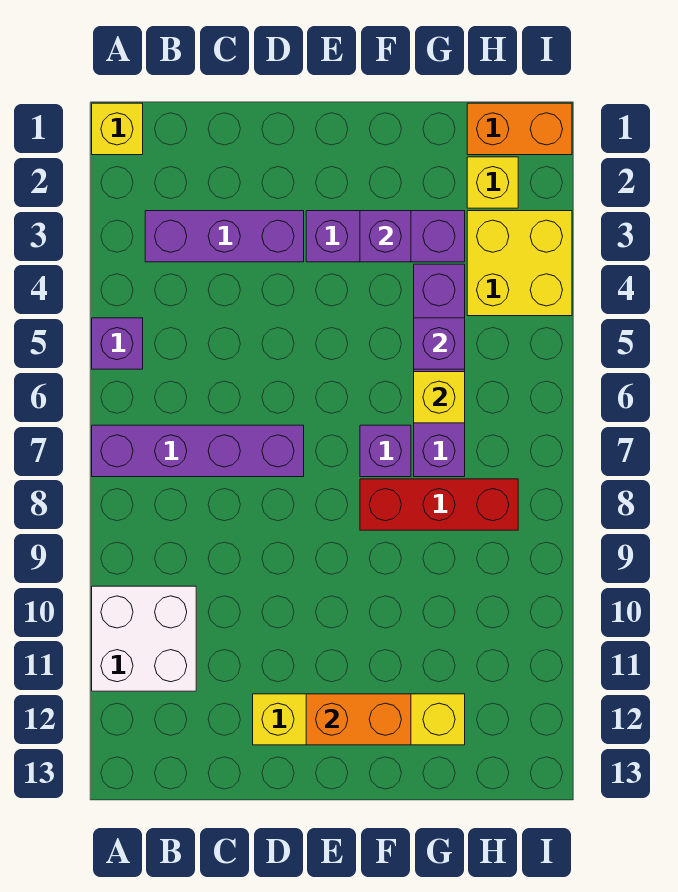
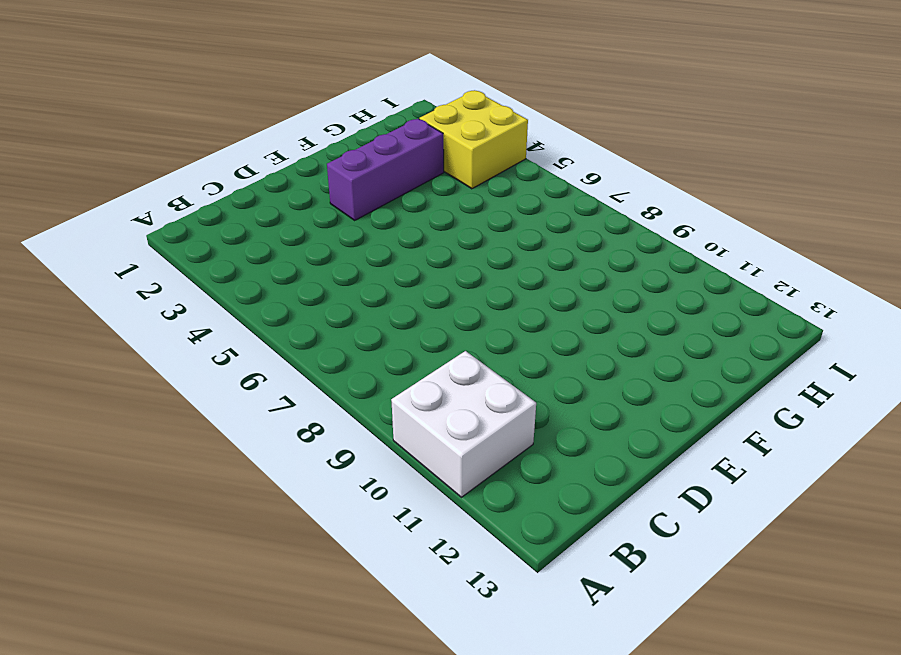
none -> yellow 1x1 brick [92,103,143,155]
none -> purple 1x1 brick [92,318,143,369]
none -> purple 1x4 brick [92,425,304,477]

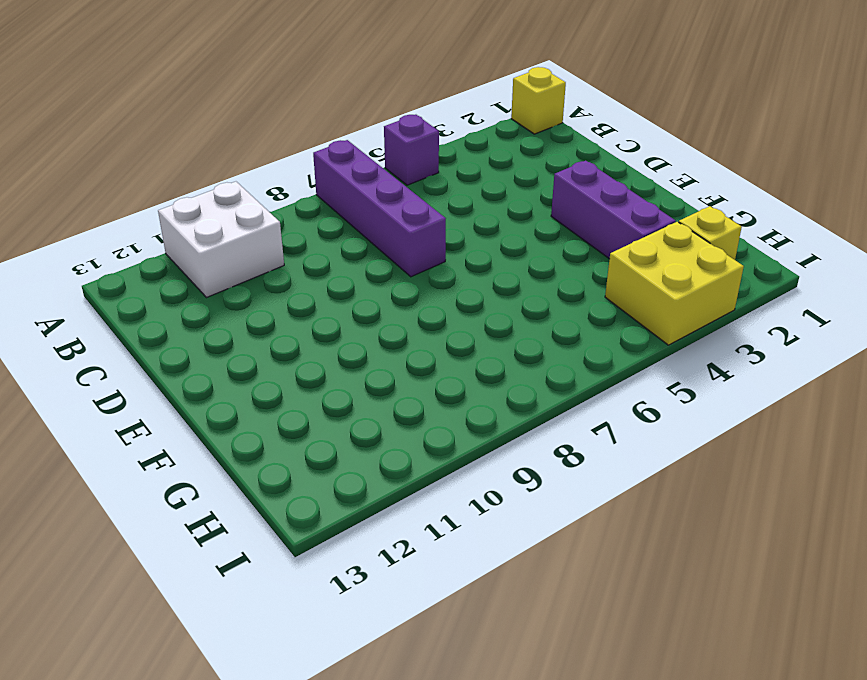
none -> purple 1x3 brick [145,211,304,262]
none -> yellow 1x4 brick [253,694,465,745]
none -> purple 1x1 brick [360,425,411,477]

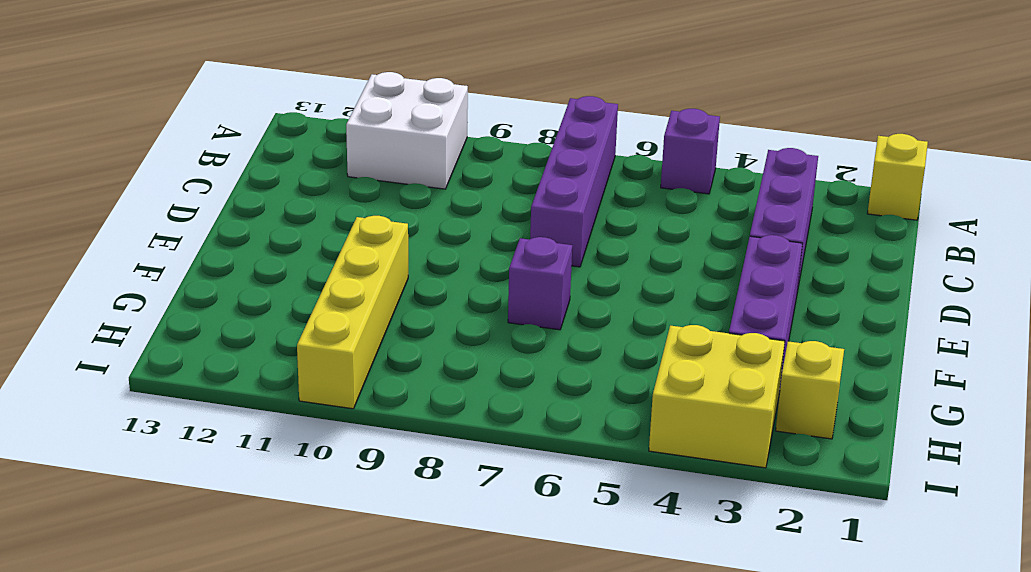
yellow 1x4 brick [297,216,408,409] -> yellow 1x4 brick moved to [253,694,465,745]
none -> red 1x3 brick [360,479,518,530]
none -> purple 1x4 brick [414,264,465,477]
none -> orange 1x2 brick [467,103,572,155]

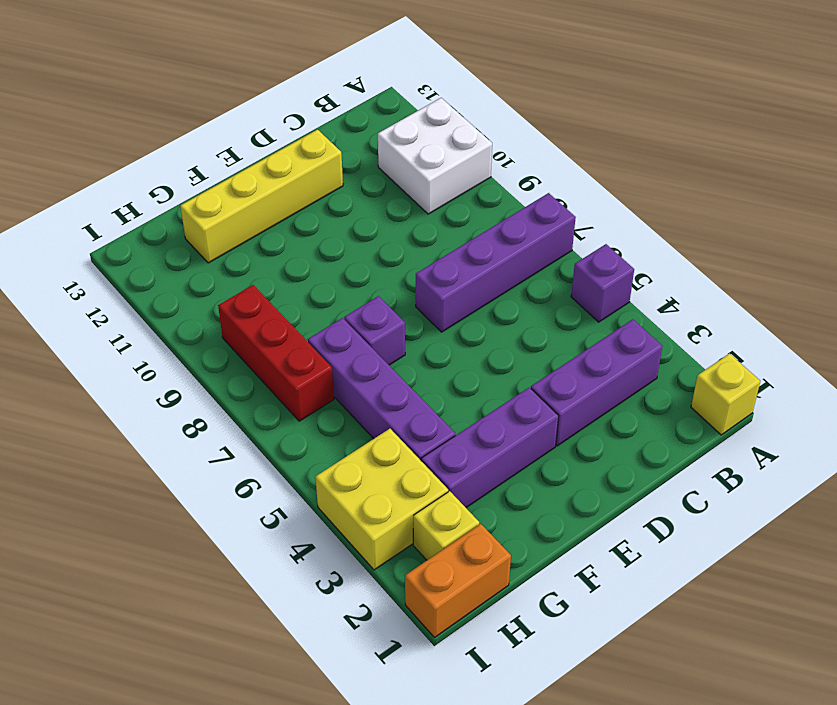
red 1x3 brick [218,285,334,421] -> red 1x3 brick turned to [360,479,518,530]
none -> orange 1x2 brick [306,694,411,745]
none -> purple 1x1 brick [360,211,411,262]
none -> purple 1x1 brick [414,318,465,369]

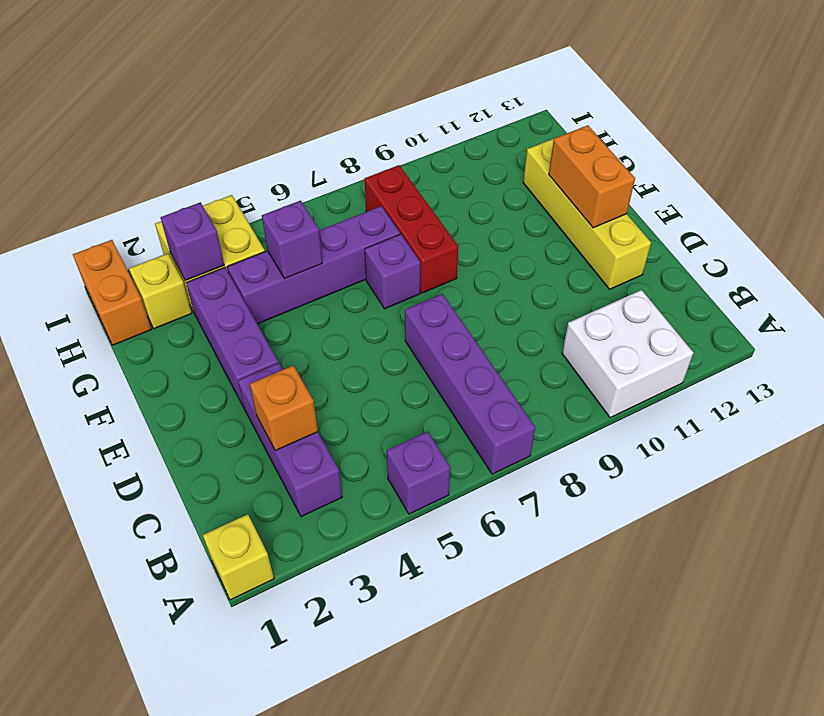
orange 1x1 brick [250,365,318,450] -> none
purple 1x1 brick [161,202,224,281] -> purple 1x1 brick moved to [360,211,411,262]
none -> yellow 1x1 brick [414,372,465,423]

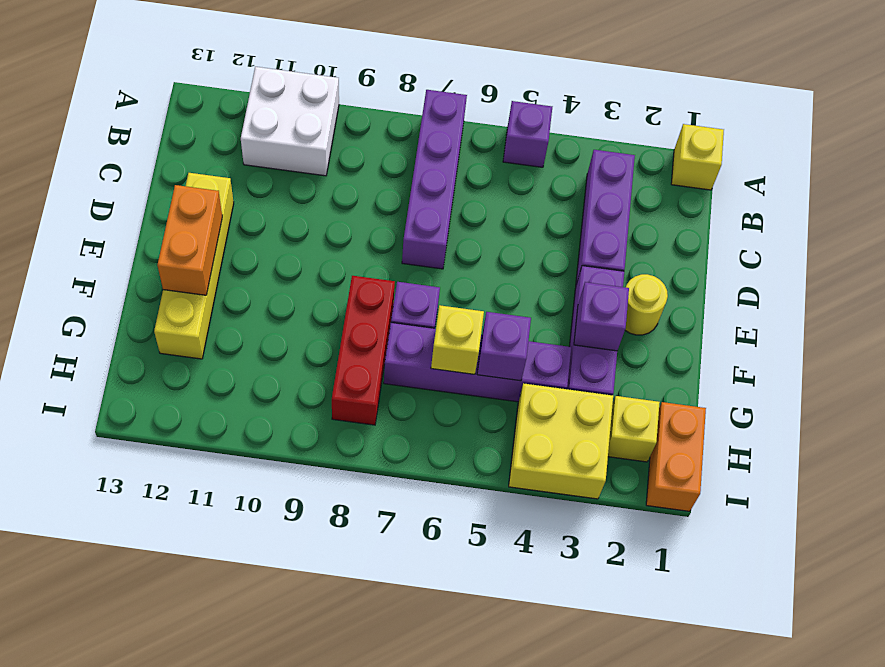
yellow 1x1 round brick [625,274,668,335] -> none

